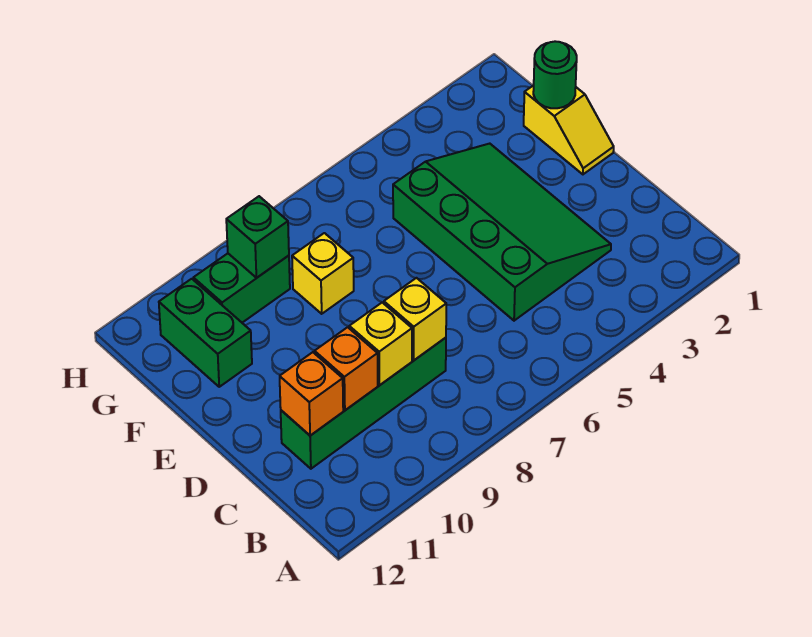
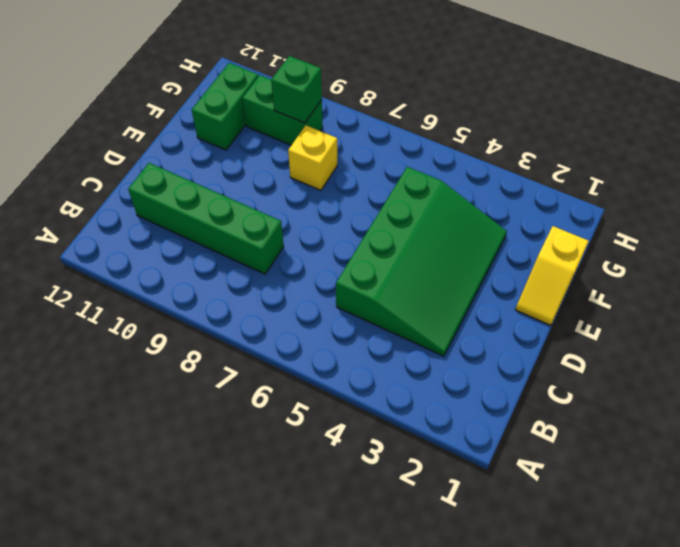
none -> yellow 1x1 brick [384,278,446,360]
none -> yellow 1x1 brick [349,303,412,385]
none -> orange 1x1 brick [315,327,378,410]

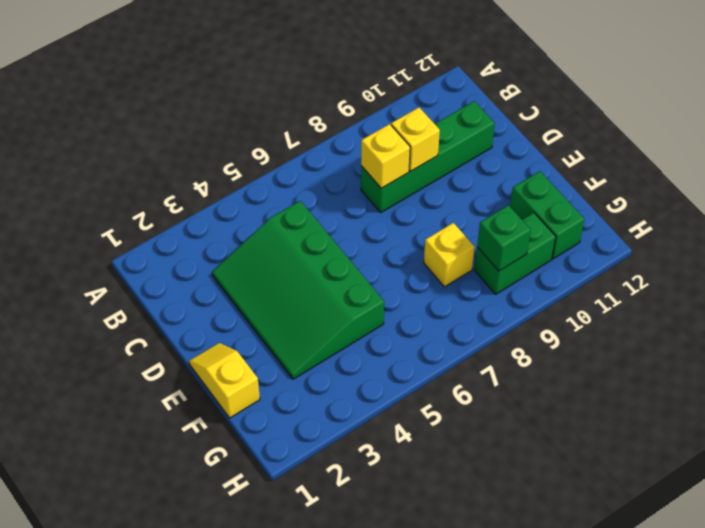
none -> orange 1x1 brick [315,327,378,410]
none -> orange 1x1 brick [280,352,343,436]
none -> green 1x1 round brick [533,41,577,108]

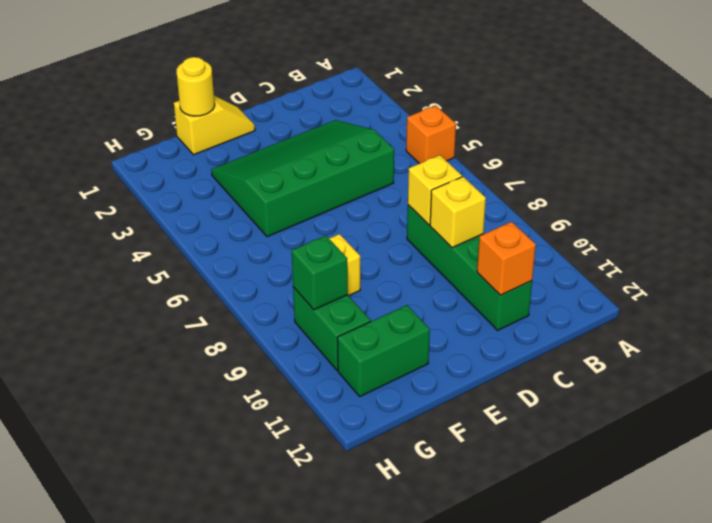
orange 1x1 brick [406,105,456,164] -> orange 1x1 brick moved to [315,327,378,410]
yellow 1x1 round brick [176,57,215,116] -> green 1x1 round brick [533,41,577,108]

